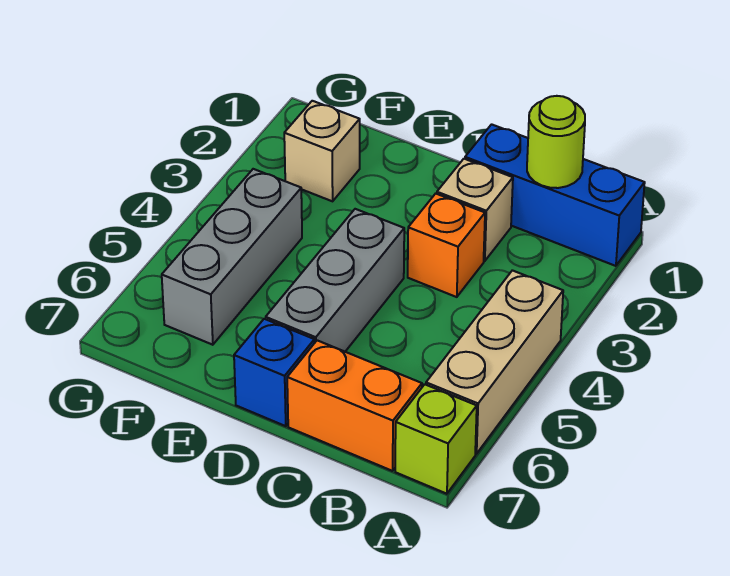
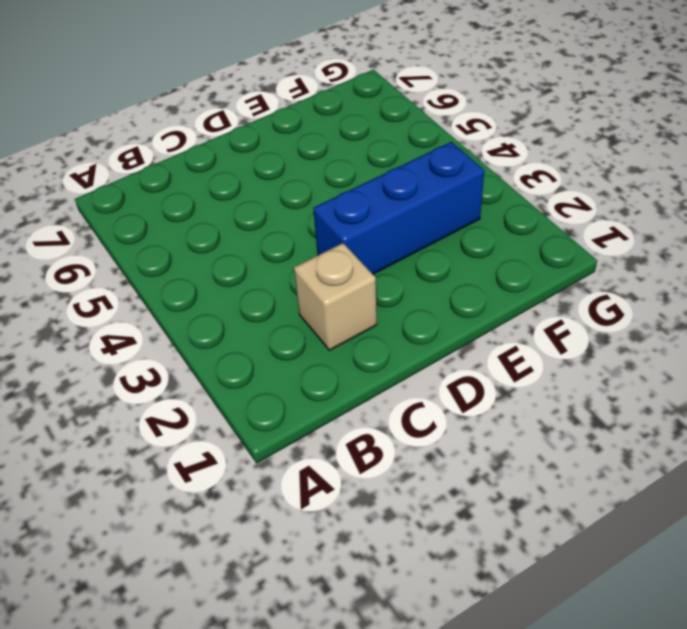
blue 1x3 brick [313,142,484,274] -> blue 1x3 brick moved to [465,124,645,266]
none -> tan 1x3 brick [426,270,563,454]
none -> lime 1x1 brick [395,384,477,494]

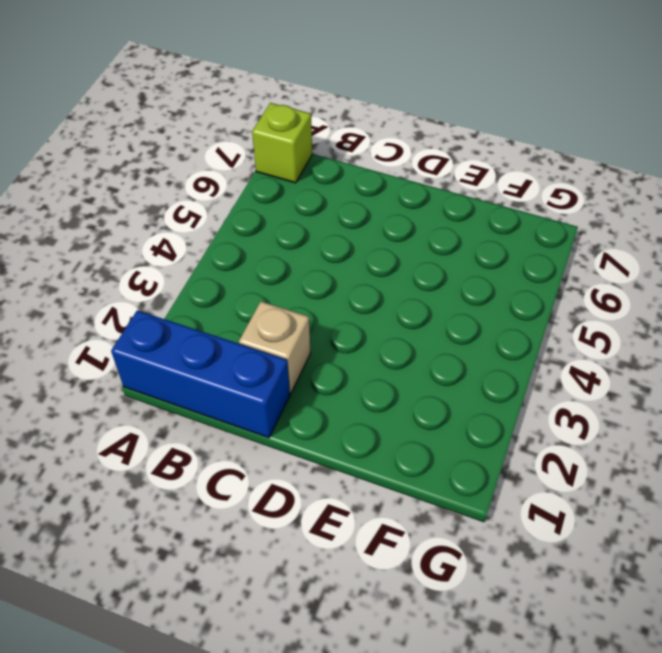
none -> tan 1x3 brick [426,270,563,454]
none -> orange 1x2 brick [287,340,422,471]

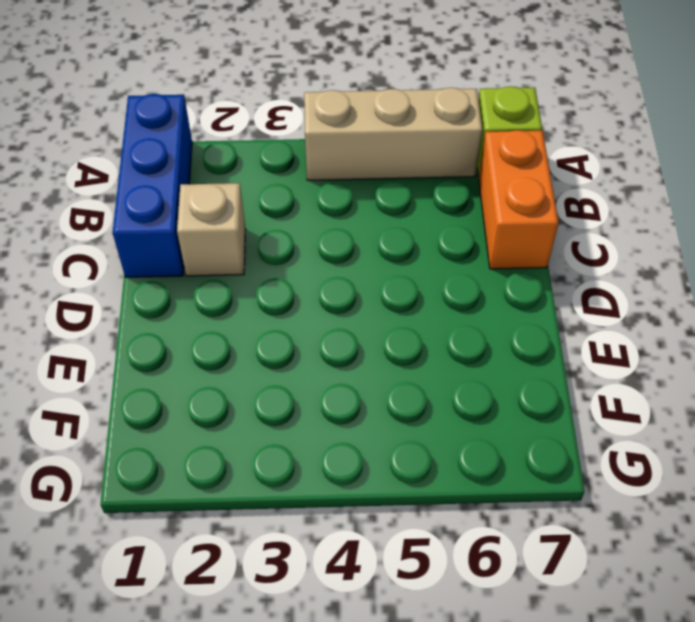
none -> orange 1x1 brick [408,194,485,297]
none -> grey 1x3 brick [266,209,404,351]

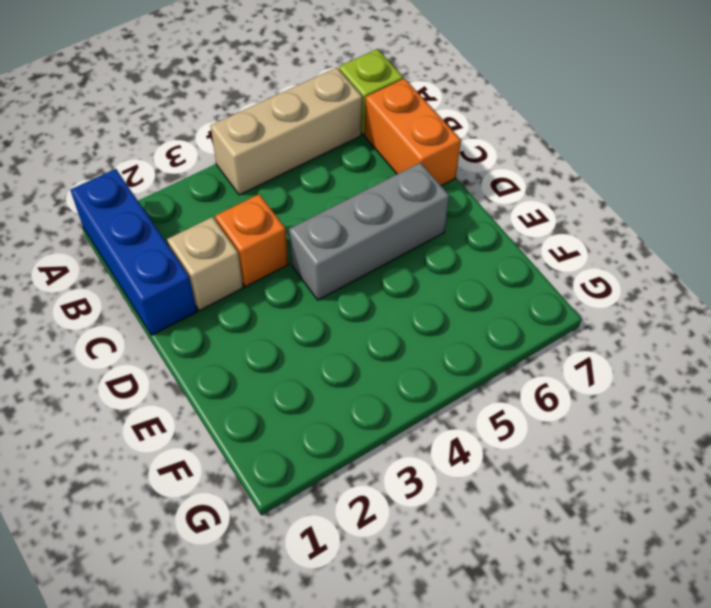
none -> blue 1x1 brick [234,319,314,426]
none -> tan 1x1 brick [284,101,360,201]

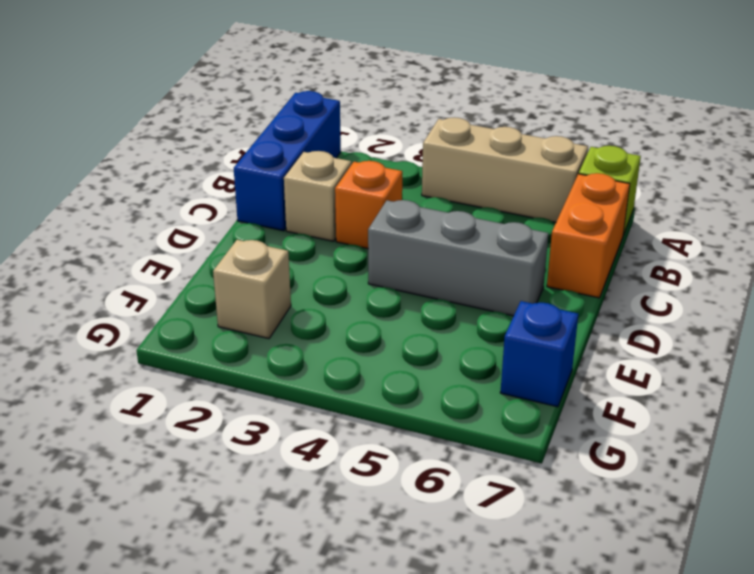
blue 1x1 brick [500,301,578,407] -> blue 1x1 brick moved to [234,319,314,426]
none -> grey 1x3 brick [162,169,302,345]
none -> lime 1x1 round brick [527,96,585,188]

